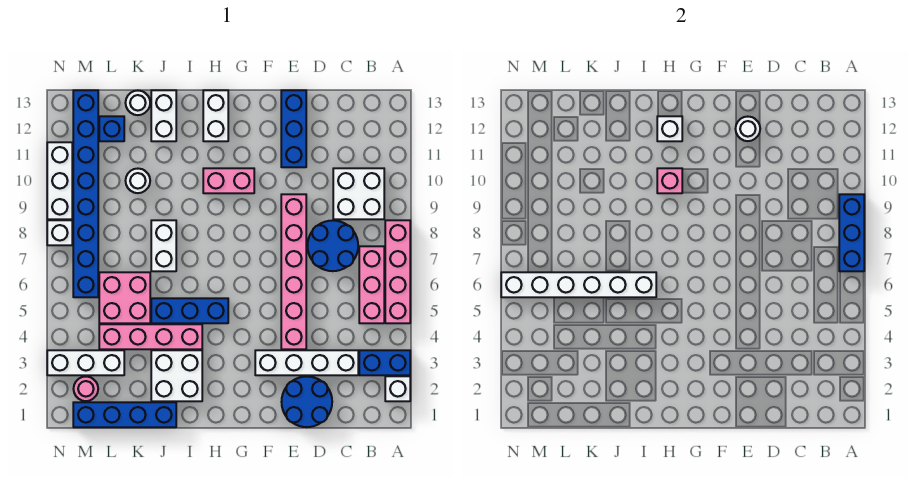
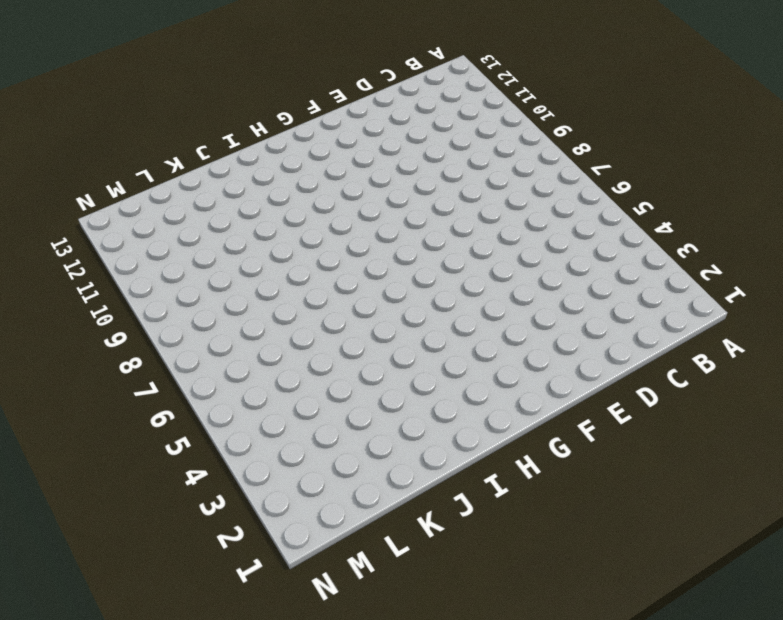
none -> white 1x1 brick [385,376,410,401]
none -> blue 1x2 brick [359,350,410,375]
none -> pink 1x4 brick [385,220,410,323]
none -> pink 1x3 brick [359,246,384,323]

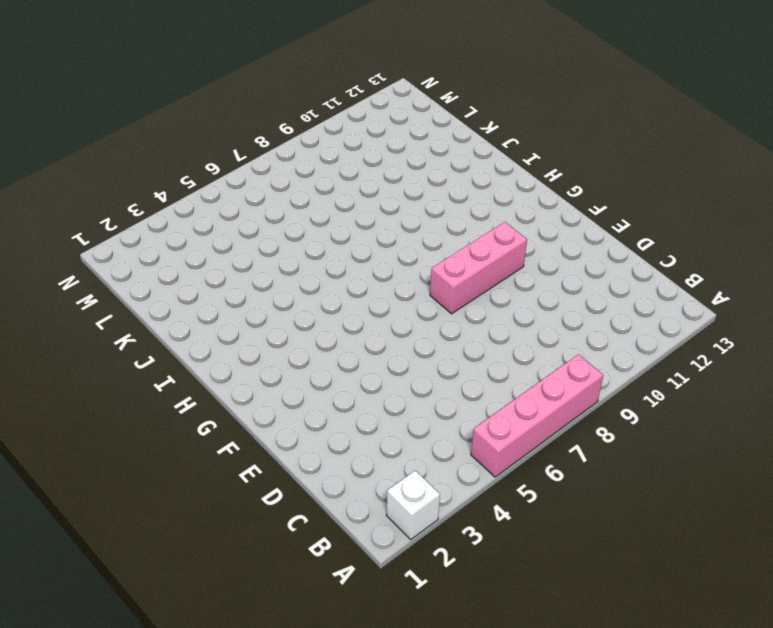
pink 1x3 brick [430,222,527,314] -> pink 1x3 brick moved to [359,246,384,323]
none -> blue 1x2 brick [359,350,410,375]
none -> white 2x2 brick [333,168,384,219]
none -> white 1x4 brick [255,350,358,375]
none -> blue 2x2 round brick [308,220,358,271]

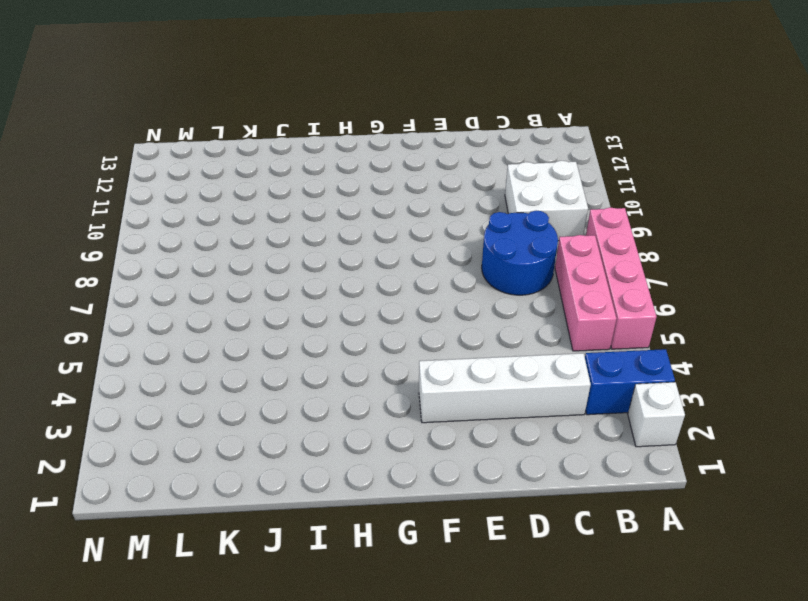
none -> blue 2x2 round brick [282,376,332,427]
none -> pink 1x6 brick [281,194,306,349]
none -> blue 1x3 brick [281,90,306,167]
none -> pink 1x2 brick [203,168,254,193]

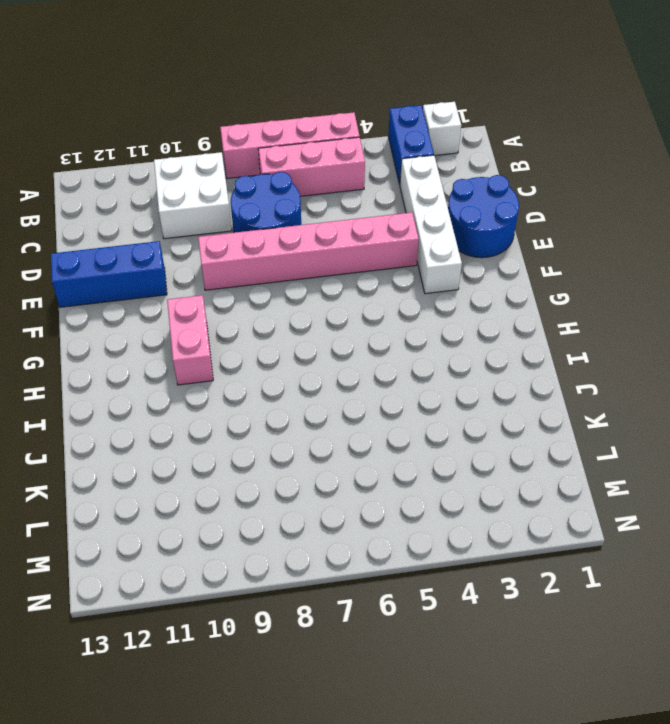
none -> blue 1x3 brick [151,298,228,323]
none -> white 1x2 brick [203,90,228,141]
none -> white 2x2 brick [151,350,202,401]
none -> pink 1x4 brick [99,324,202,349]

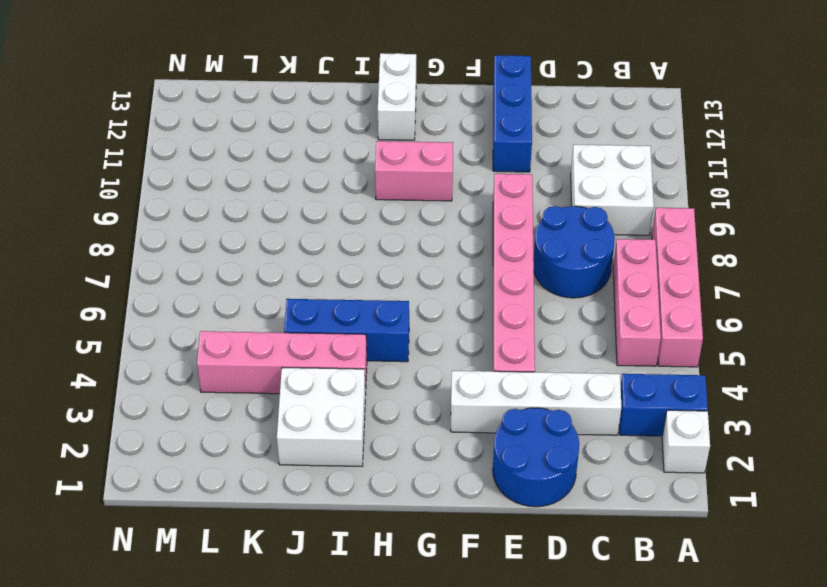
none -> blue 1x4 brick [73,402,176,427]
none -> white 1x2 brick [151,220,176,271]
none -> white 1x2 brick [151,90,176,141]
none -> pink 2x2 brick [99,272,150,323]

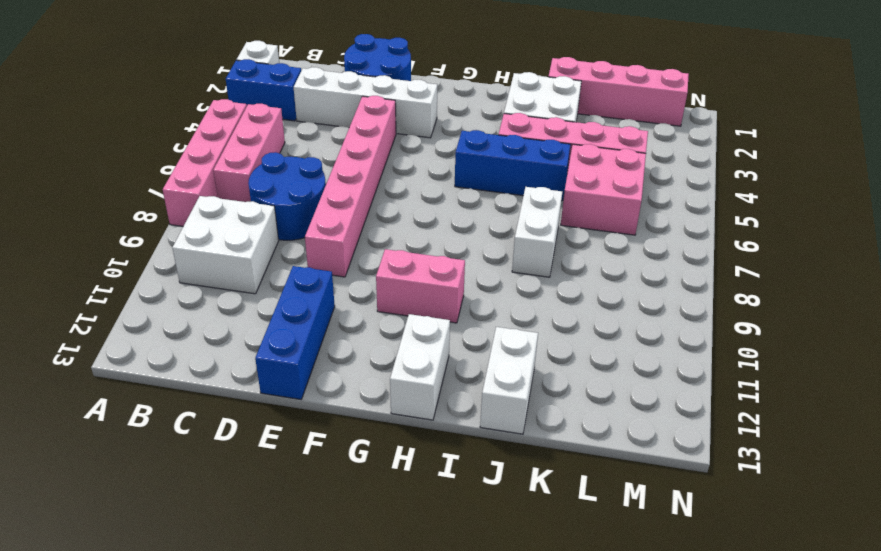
pink 1x4 brick [549,57,689,126] -> blue 1x4 brick [73,402,176,427]
none -> white 1x1 round brick [126,169,150,193]
none -> white 1x1 round brick [126,91,150,115]
none -> white 1x3 brick [47,350,124,375]
none -> blue 1x1 brick [99,116,124,141]

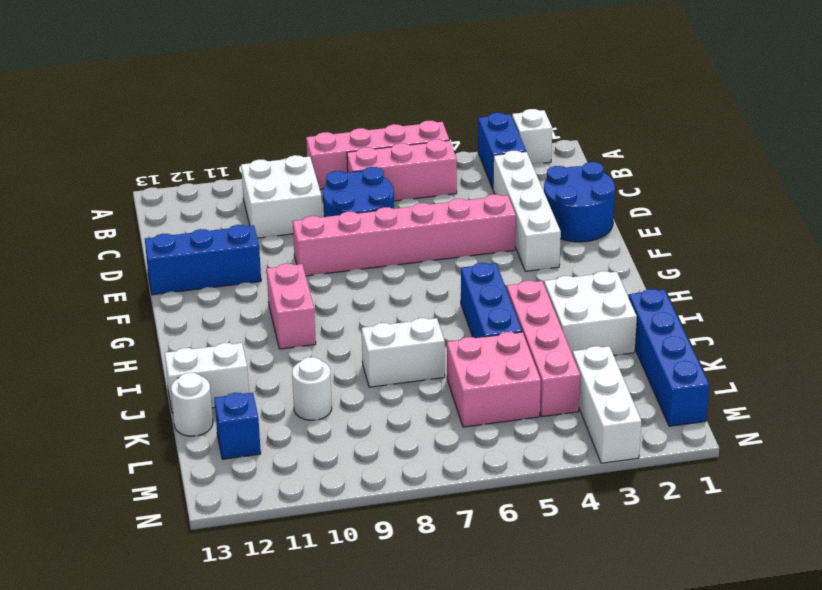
none -> white 1x2 brick [203,90,228,141]
none -> pink 1x1 round brick [74,377,98,401]
none -> blue 1x8 brick [73,90,98,297]
none -> white 1x1 brick [47,220,72,245]

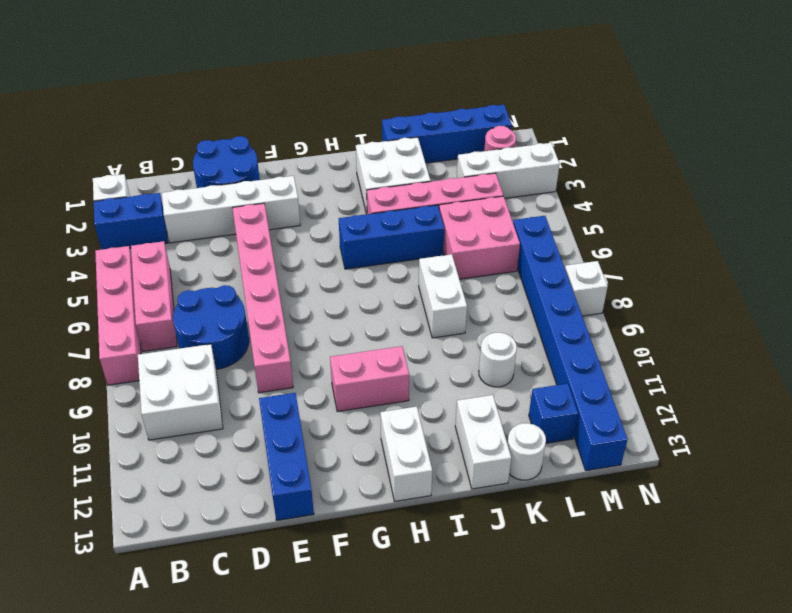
none -> white 1x3 brick [47,142,72,219]
none -> blue 1x3 brick [839,194,864,271]
none -> white 1x1 round brick [736,117,760,141]
none -> pink 1x1 brick [657,168,682,193]

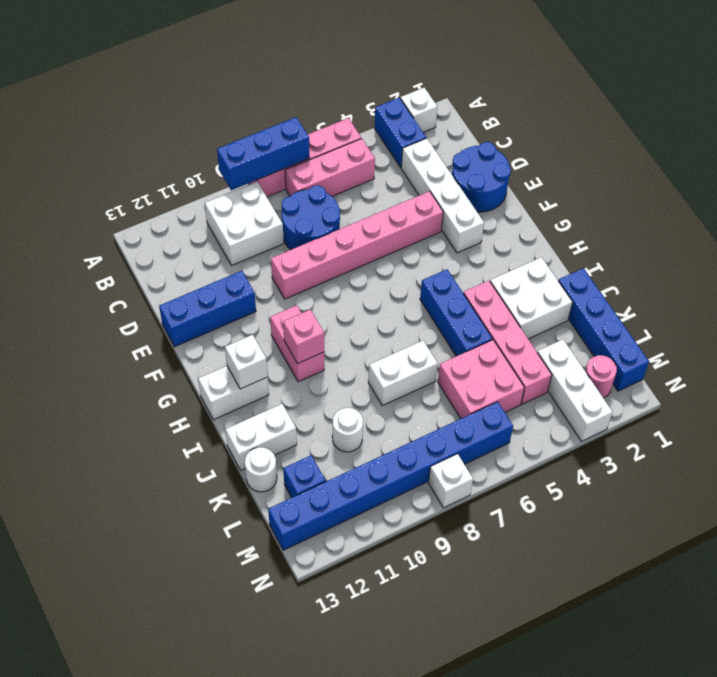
none -> white 1x3 brick [47,142,72,219]
none -> white 1x1 round brick [736,117,760,141]
none -> white 1x6 brick [501,272,656,297]

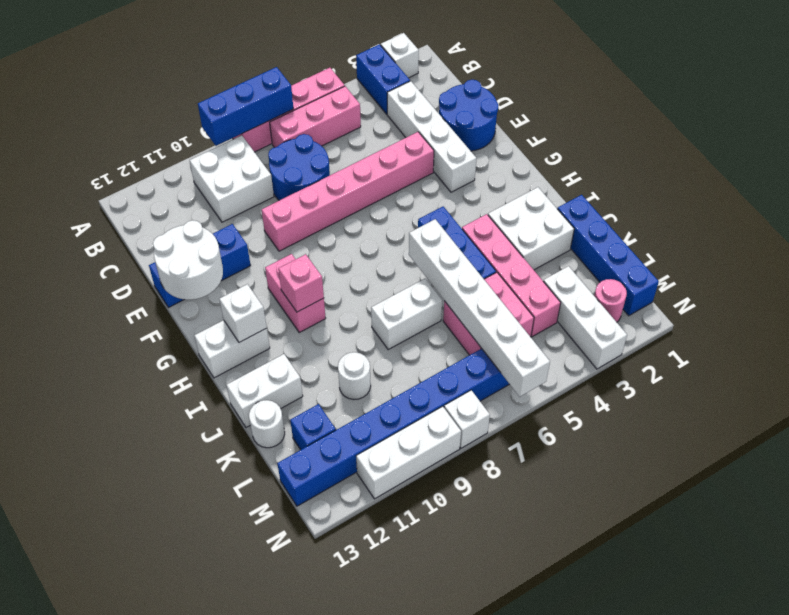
white 2x2 round brick [153,220,223,300] -> white 1x1 round brick [736,117,760,141]

